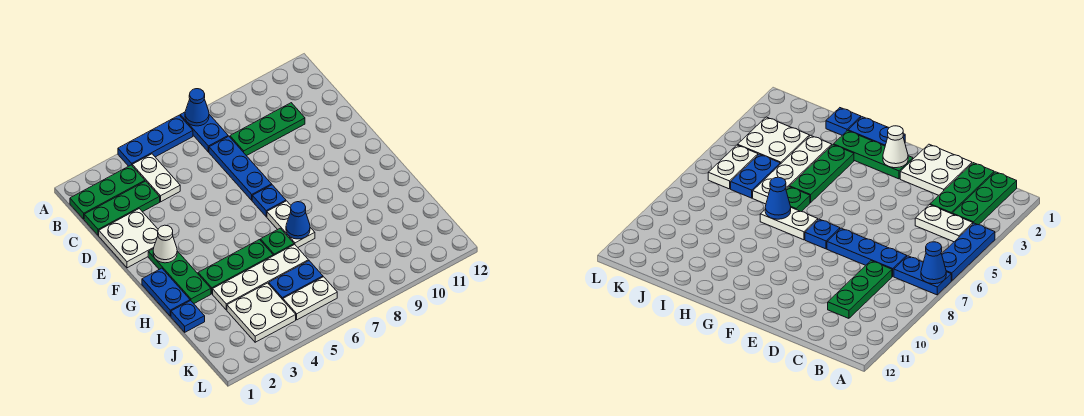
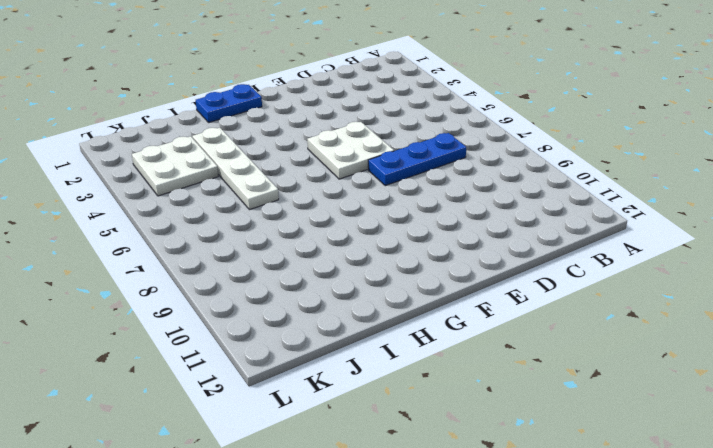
white 2x2 plate [307,122,394,179] -> white 2x2 plate moved to [99,209,158,268]
none -> blue 1x3 plate [118,115,193,166]
none -> blue 1x2 plate [180,112,228,152]
none -> green 1x3 plate [70,165,145,219]

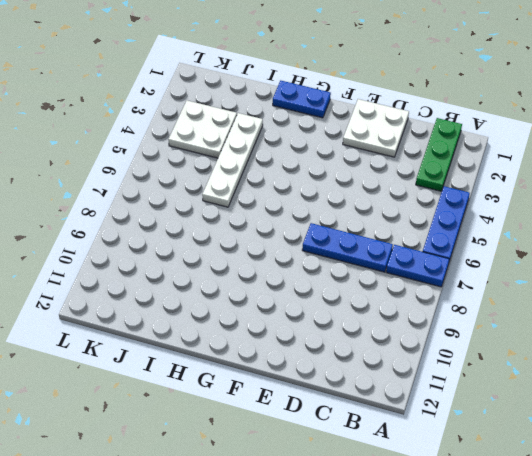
none -> white 1x2 plate [132,154,180,202]
none -> green 1x3 plate [84,181,160,236]
none -> green 1x3 plate [230,103,305,156]

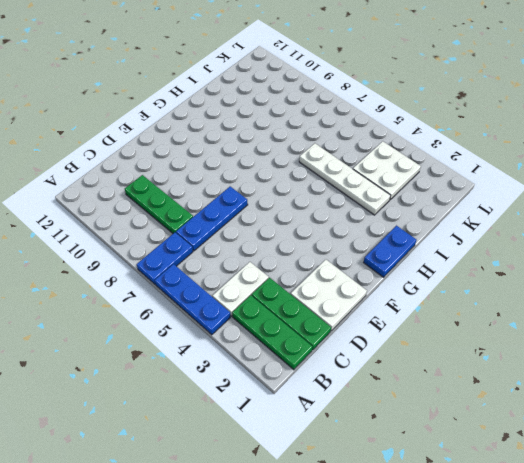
none -> green 1x3 plate [148,249,211,303]
none -> blue 1x1 plate [252,185,286,217]
none -> white 1x2 plate [267,201,315,247]

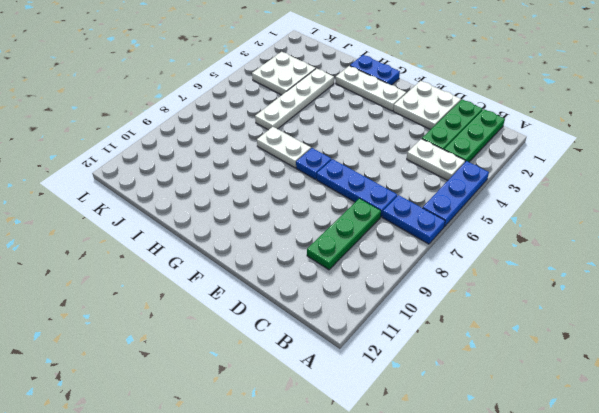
white 1x3 plate [336,66,406,111] -> green 1x3 plate [148,249,211,303]
none -> green 1x3 plate [198,240,273,294]
none -> green 1x1 plate [261,228,294,256]
none -> blue 1x1 plate [171,301,205,332]

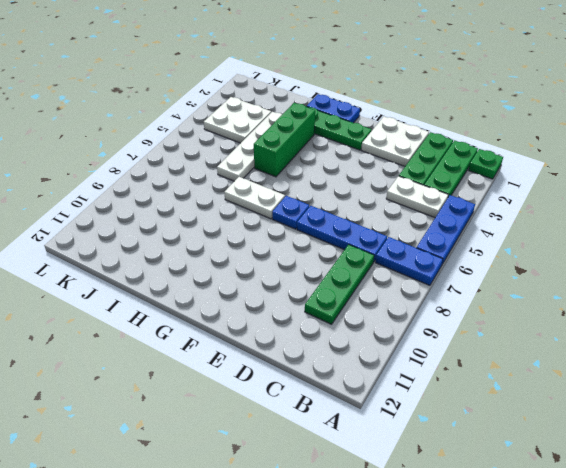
green 1x1 plate [469,149,503,179] -> green 1x1 plate moved to [261,228,294,256]
green 1x3 brick [254,103,315,177] -> green 1x3 plate [198,240,273,294]
none -> blue 1x1 plate [171,301,205,332]
none -> blue 1x2 plate [269,261,323,300]
none -> white 1x2 plate [283,277,337,320]

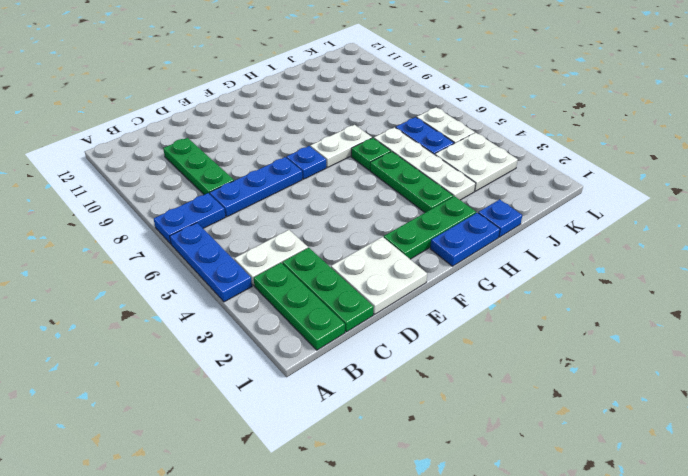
none -> blue 1x1 cone [185,89,209,126]
none -> white 1x1 cone [153,225,177,263]
none -> blue 1x1 cone [286,202,310,239]

